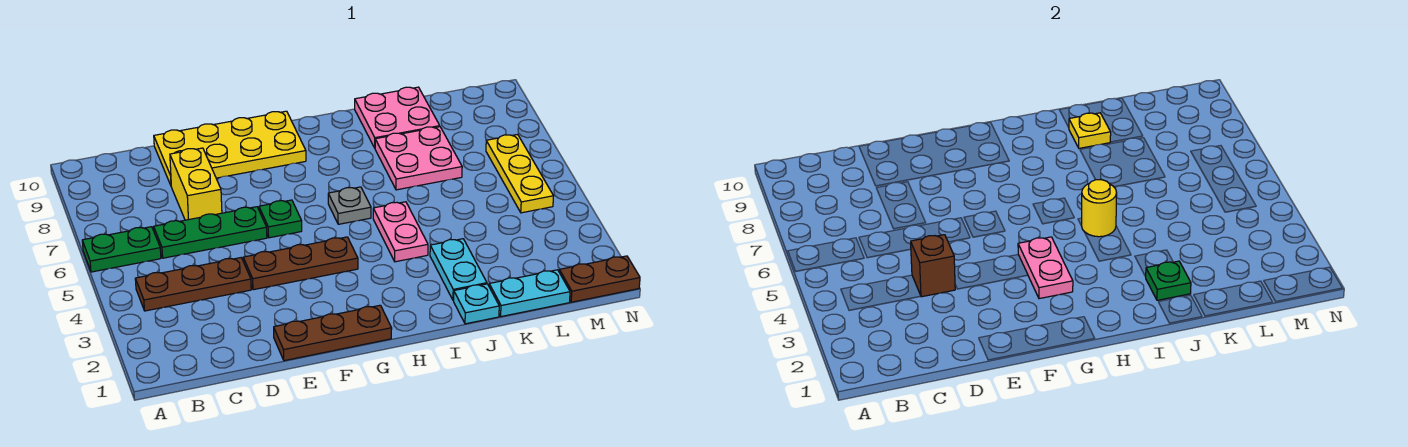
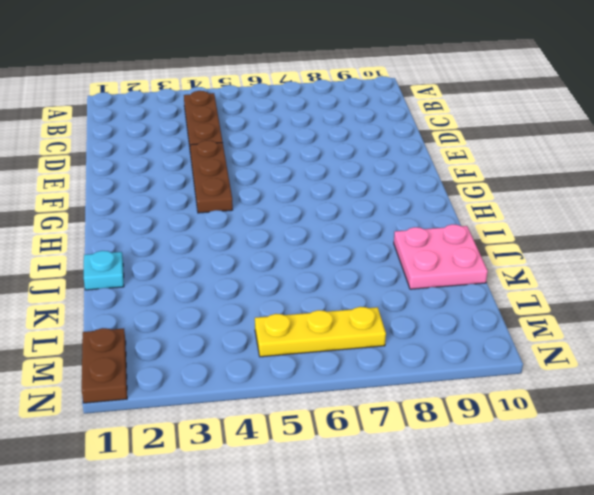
none -> green 1x2 plate [82,227,161,272]
none -> green 1x3 plate [154,207,267,258]
none -> yellow 1x2 brick [170,148,222,220]

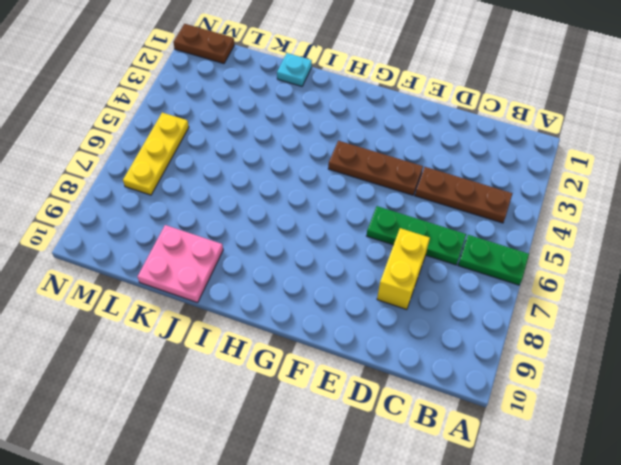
none -> yellow 2x4 plate [154,111,306,185]
none -> brown 1x3 plate [274,305,392,361]
none -> green 1x1 plate [259,200,302,238]

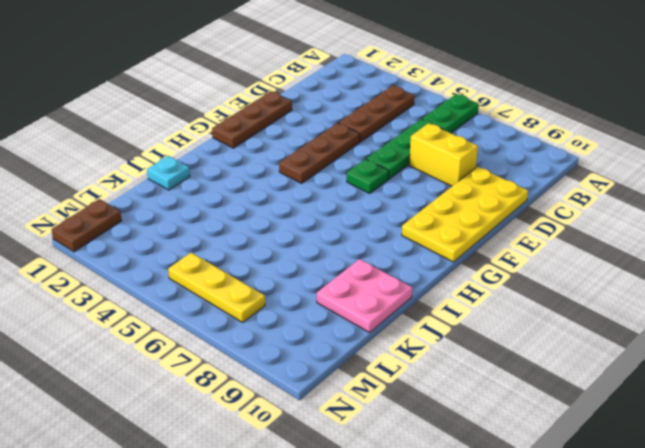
none -> grey 1x1 plate [328,187,371,224]
none -> pink 1x2 plate [373,202,428,262]
none -> cyan 1x2 plate [430,239,487,300]

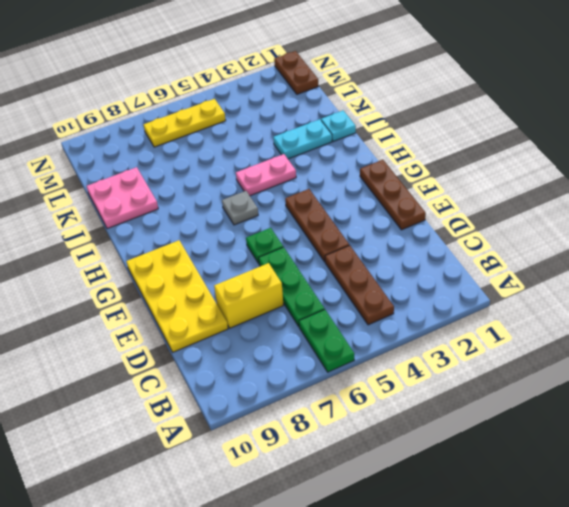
none -> pink 2x2 plate [375,127,462,190]
none -> cyan 1x2 plate [489,270,570,317]
none -> brown 1x1 brick [911,235,955,297]

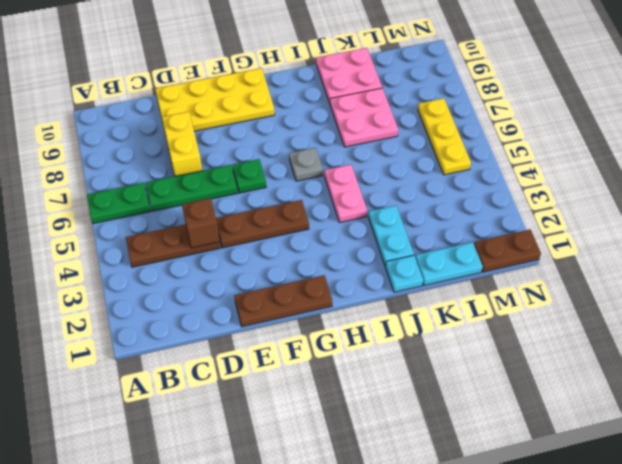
none -> pink 1x2 plate [1018,237,1073,299]
none -> yellow 1x1 round brick [1082,180,1117,237]
none -> green 1x1 plate [1146,261,1191,300]

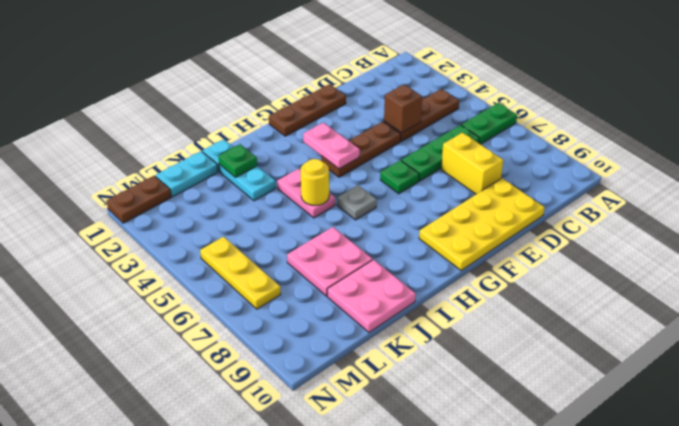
none -> yellow 1x1 plate [1069,113,1111,148]

